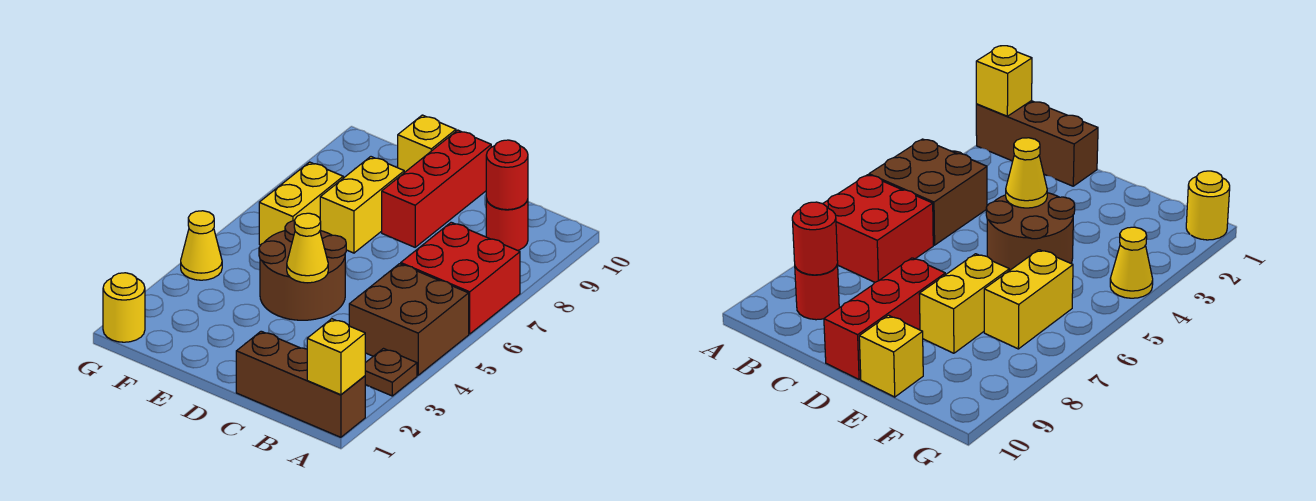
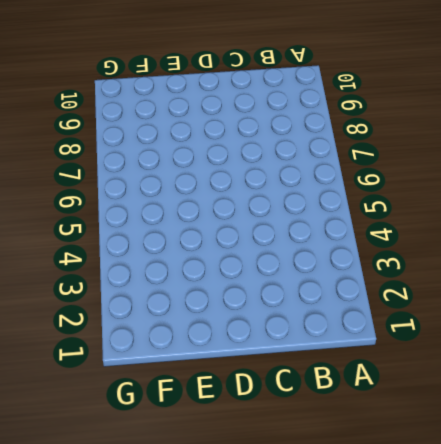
none -> brown 1x3 brick [236,331,365,437]
none -> brown 1x1 plate [365,349,417,396]
none -> brown 2x2 brick [349,264,469,375]

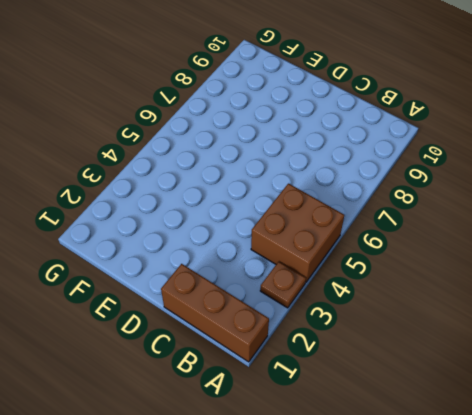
none -> red 2x2 brick [401,222,520,334]
none -> red 1x1 round brick [486,199,528,250]
none -> brown 2x2 round brick [259,221,346,320]

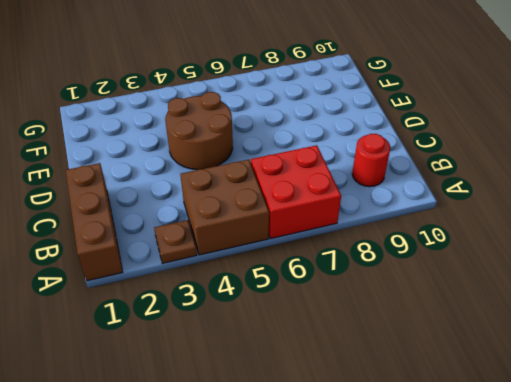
none -> red 1x3 brick [382,130,491,247]
none -> yellow 1x2 brick [320,157,404,253]
none -> yellow 1x1 brick [398,115,456,173]

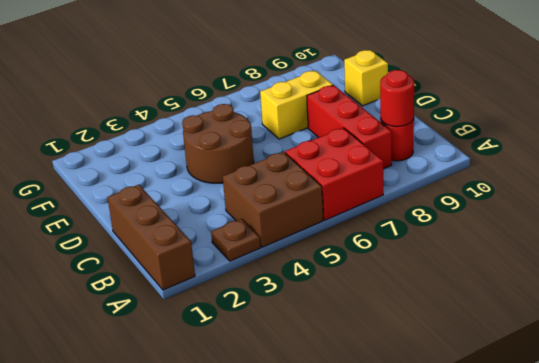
red 1x3 brick [307,85,392,169] -> red 1x3 brick turned to [382,130,491,247]
none -> yellow 1x2 brick [259,162,343,245]
none -> yellow 1x1 round brick [103,273,145,342]
none -> yellow 1x1 cone [181,211,222,280]

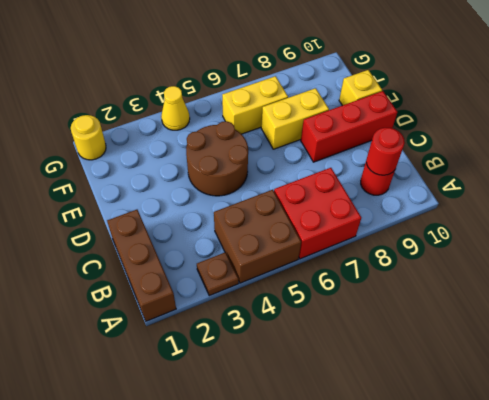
none -> yellow 1x1 brick [307,319,365,395]
none -> yellow 1x1 cone [287,213,328,283]

